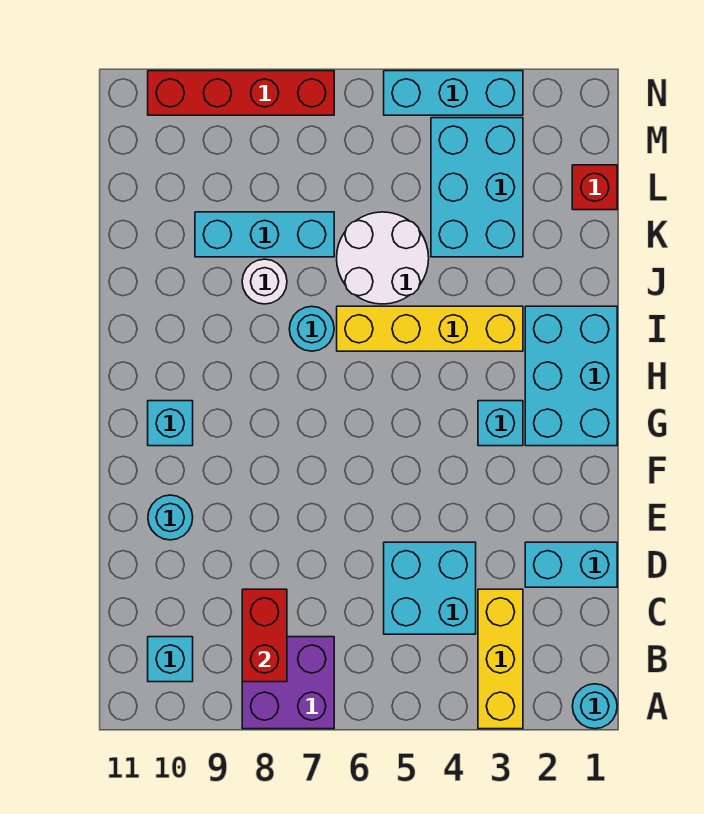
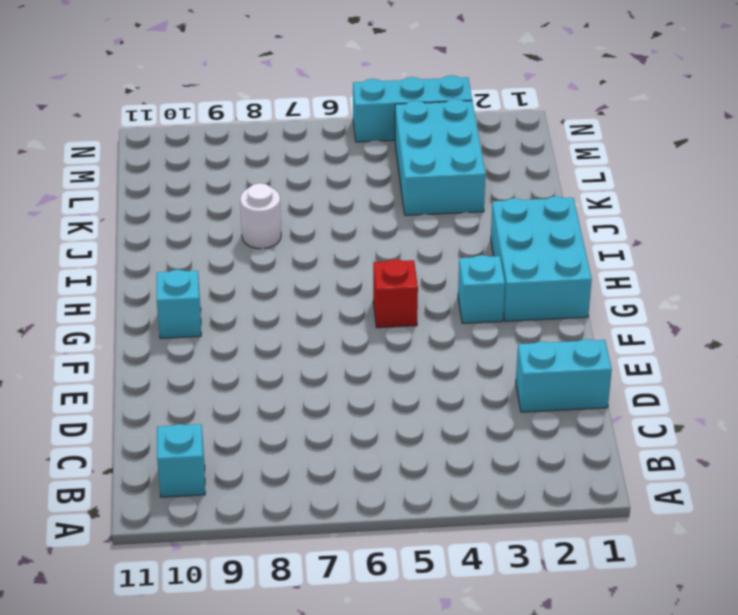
red 1x1 brick [373,259,418,328] -> red 1x1 brick moved to [572,165,617,210]
none -> cyan 1x1 round brick [572,684,617,729]
none -> yellow 1x3 brick [478,589,523,729]
none -> purple 2x2 brick [242,637,334,729]

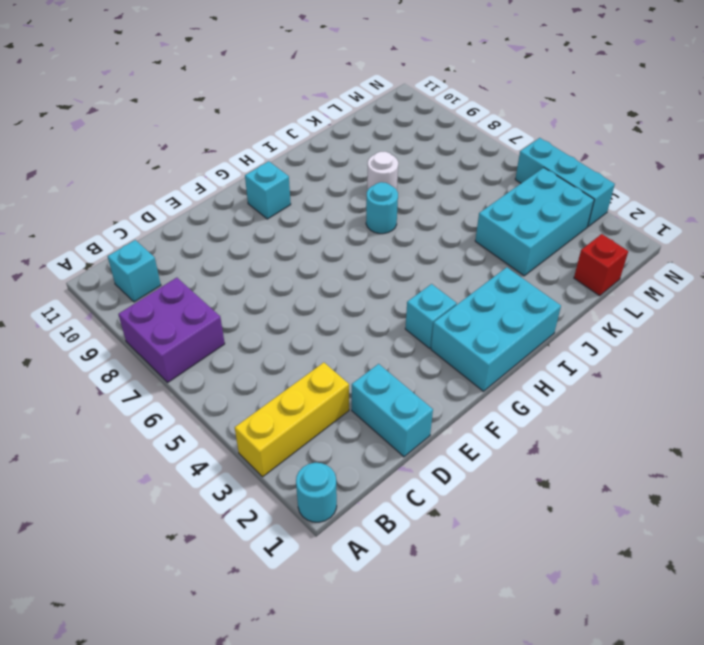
none -> cyan 2x2 brick [384,542,476,634]
none -> cyan 1x1 round brick [148,495,193,540]
none -> yellow 1x4 brick [337,306,523,351]

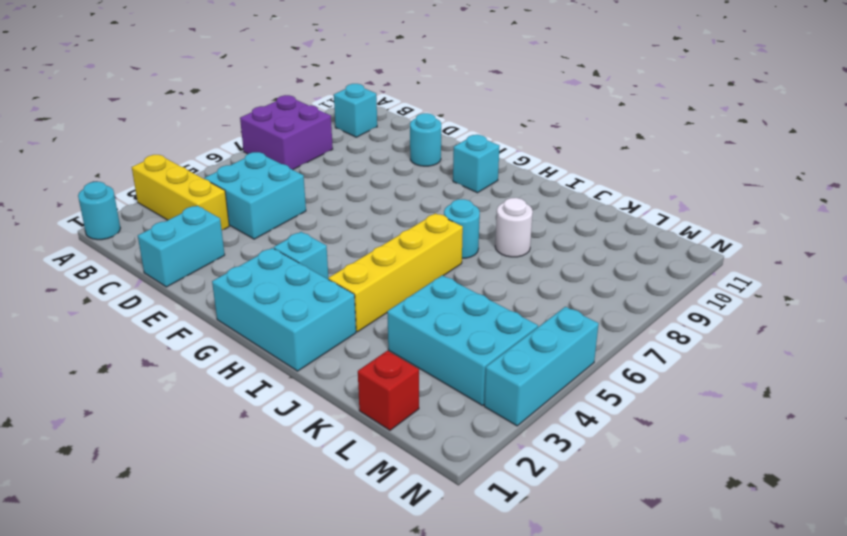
none -> white 2x2 round brick [337,212,429,304]
none -> cyan 1x3 brick [195,212,334,257]
none -> red 1x4 brick [148,71,334,115]

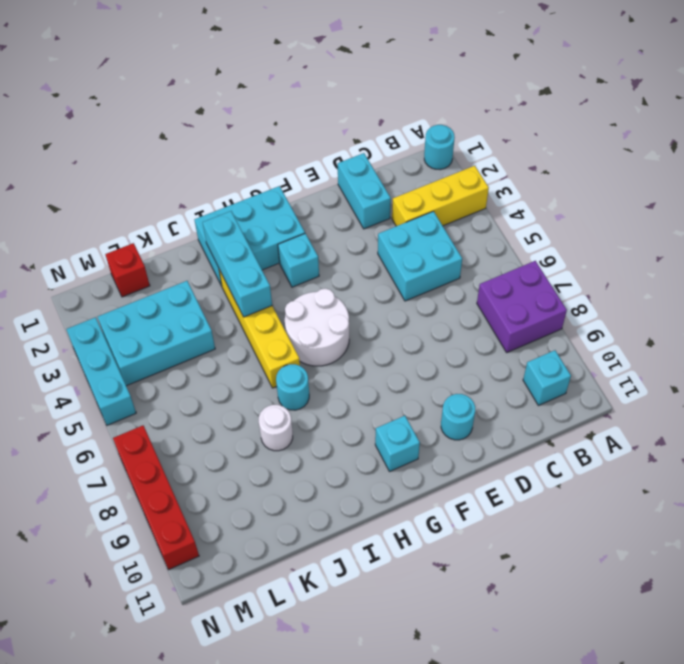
white 2x2 round brick [285,288,349,366] -> white 2x2 round brick moved to [337,212,429,304]
cyan 1x3 brick [203,211,272,317] -> cyan 1x3 brick moved to [195,212,334,257]
none -> red 1x2 brick [242,589,287,682]

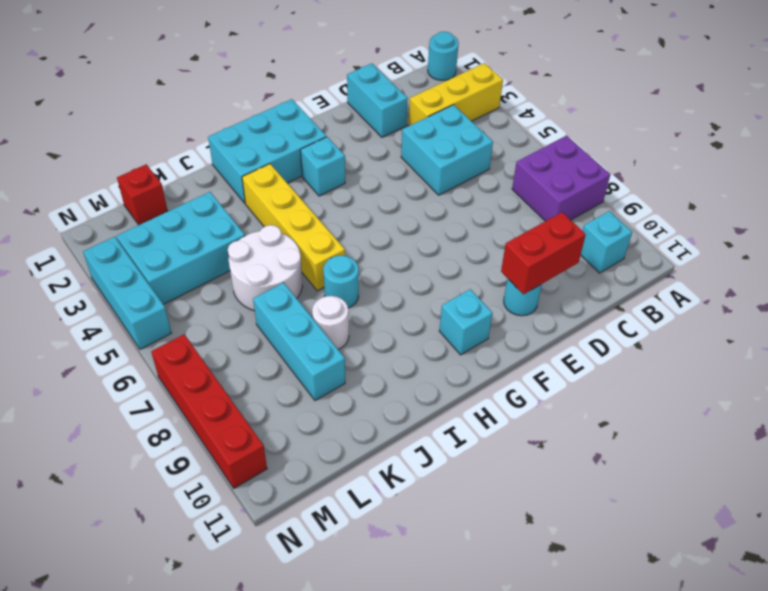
red 1x2 brick [501,212,586,294] -> red 1x2 brick moved to [242,589,287,682]

